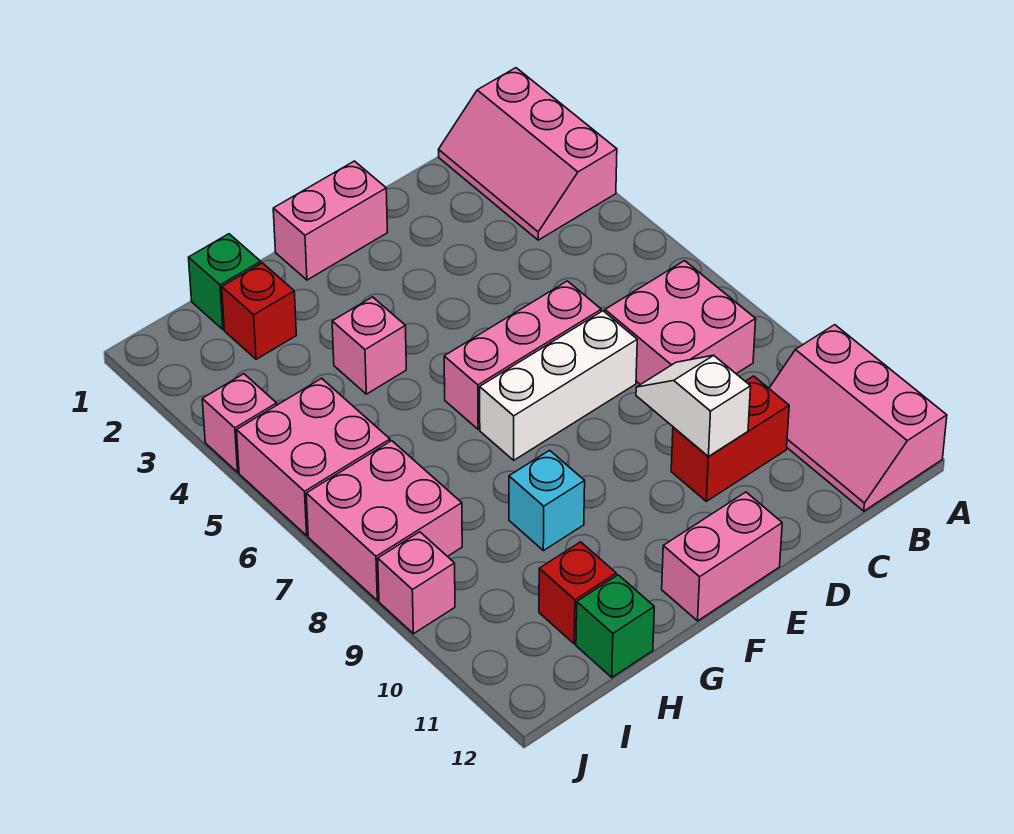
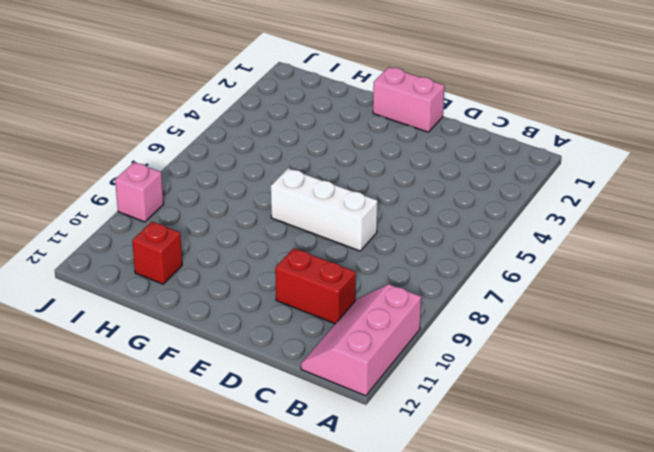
none -> pink 2x3 slope [439,68,617,240]
none -> pink 2x2 brick [605,261,756,385]
none -> pink 1x3 brick [444,281,601,429]

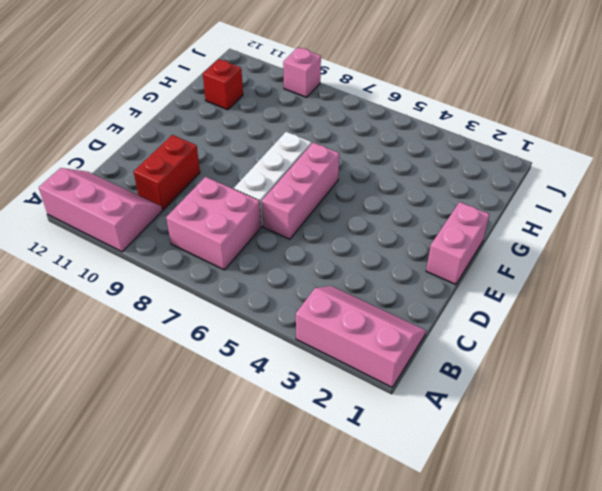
none -> pink 1x2 brick [662,492,782,621]
none -> pink 1x1 brick [332,297,406,394]
none -> cyan 1x1 brick [509,450,585,551]

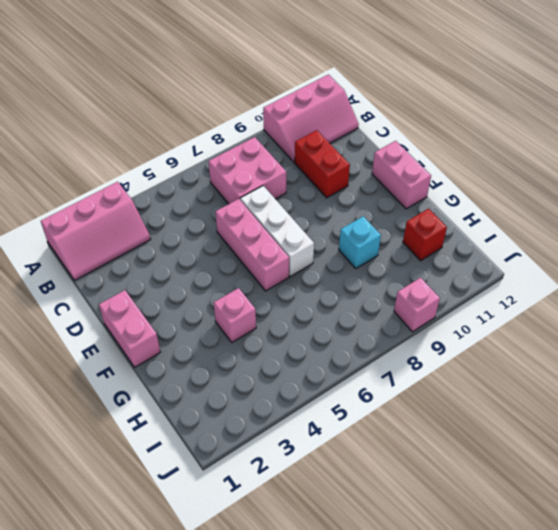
none -> green 1x1 brick [189,234,261,330]
none -> red 1x1 brick [222,263,296,359]
none -> green 1x1 brick [576,575,654,677]

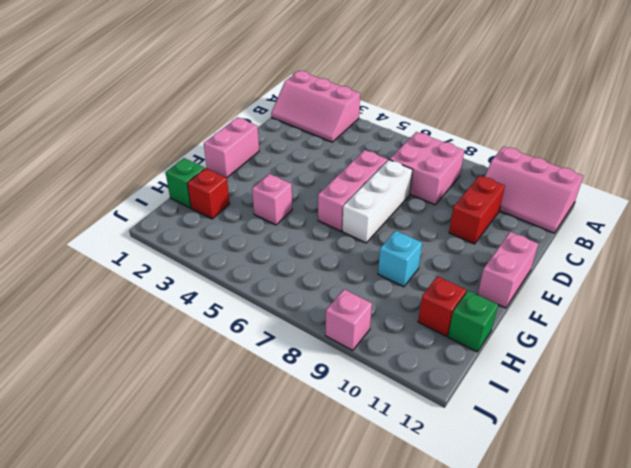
none -> pink 2x2 brick [237,378,390,536]
none -> pink 2x2 brick [306,441,462,601]
none -> pink 1x1 brick [202,374,277,472]

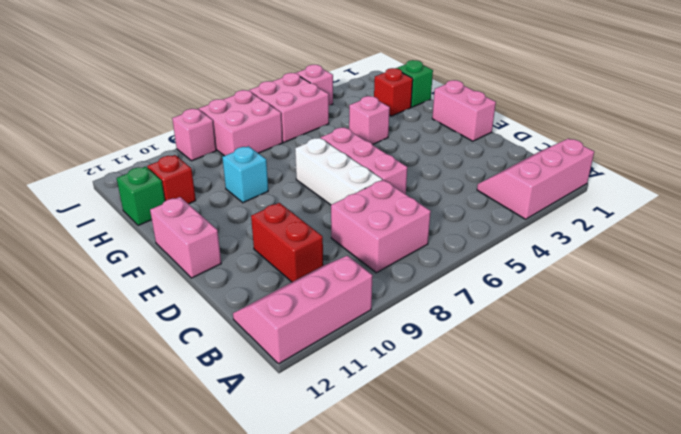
none -> white 1x2 slope [636,355,751,456]

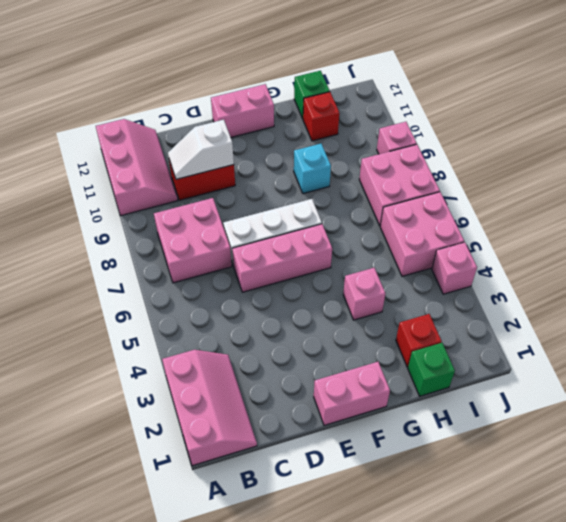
white 1x2 slope [168,120,234,179] -> white 1x2 slope turned to [636,355,751,456]

